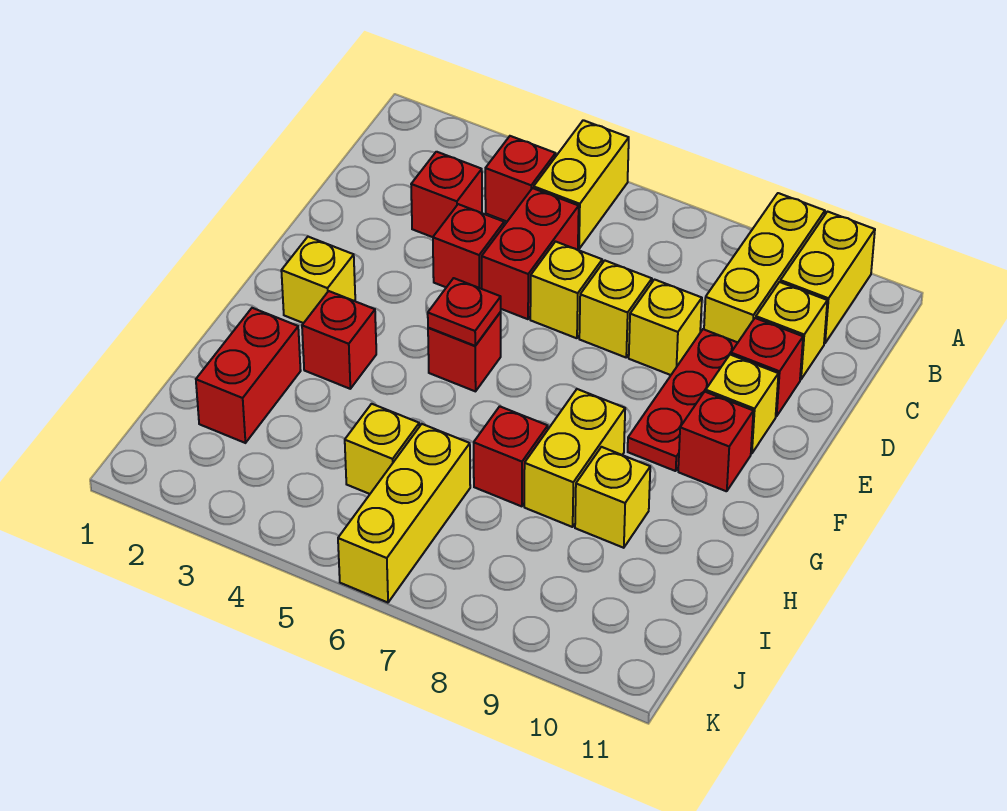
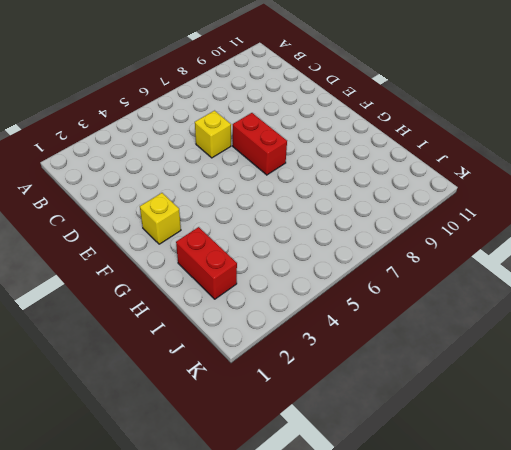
red 1x2 brick [233,113,287,175] -> red 1x2 brick moved to [482,188,579,319]
none -> yellow 1x2 brick [534,120,629,249]
none -> yellow 1x3 brick [704,193,825,342]
none -> yellow 1x2 brick [780,212,875,343]

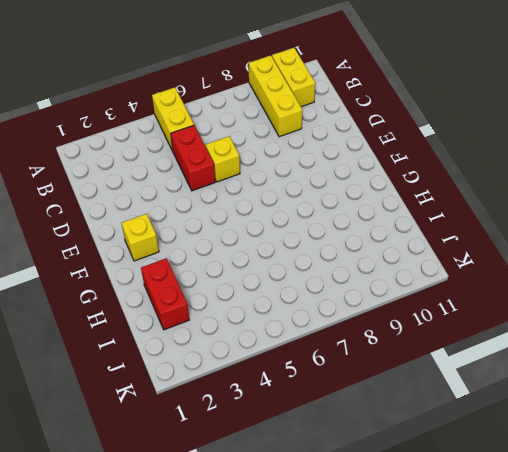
none -> red 1x1 brick [485,136,556,221]
none -> red 1x1 brick [411,152,482,237]
none -> yellow 1x1 brick [756,282,827,380]

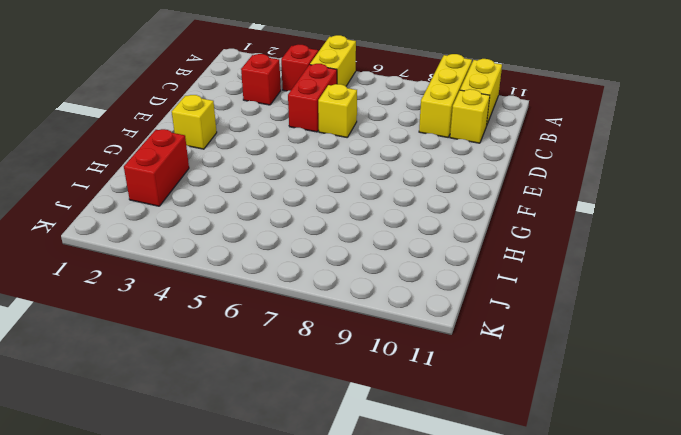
none -> red 1x1 brick [433,204,504,289]
none -> yellow 1x1 brick [579,261,652,357]
none -> yellow 1x1 brick [629,280,702,375]

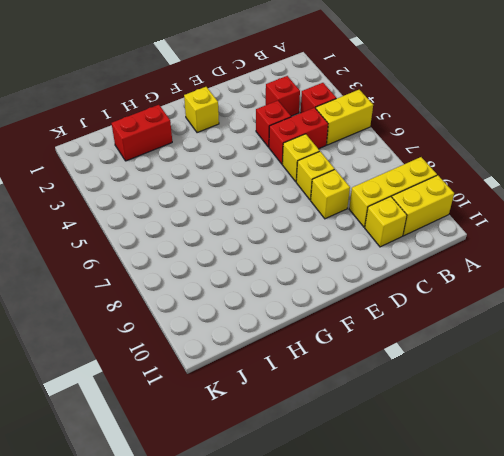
none -> red 1x3 plate [628,329,738,471]
none -> red 1x1 brick [731,318,803,416]
none -> yellow 1x1 brick [706,355,778,454]

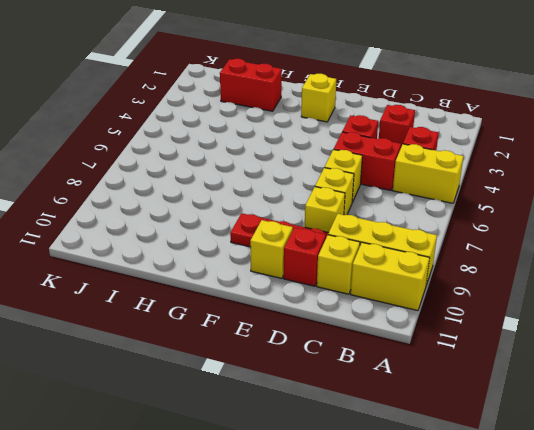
none -> red 1x1 brick [428,312,501,391]
none -> red 1x1 brick [678,392,753,491]
none -> red 1x1 brick [302,291,376,389]

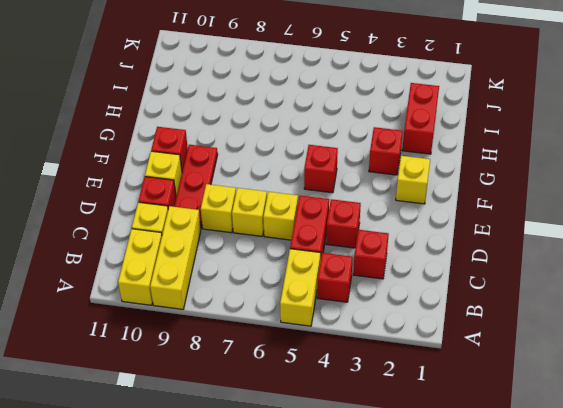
none -> yellow 1x2 brick [524,389,625,527]
none -> red 1x1 brick [474,406,548,506]
none -> yellow 1x1 brick [575,447,650,548]

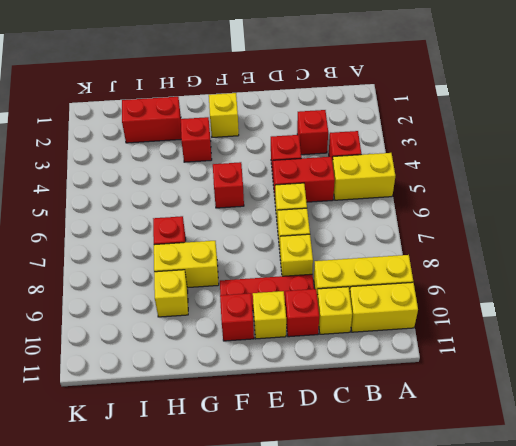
none -> yellow 1x1 brick [345,404,419,494]
none -> yellow 1x3 brick [338,424,470,603]
none -> red 1x1 plate [428,278,501,346]

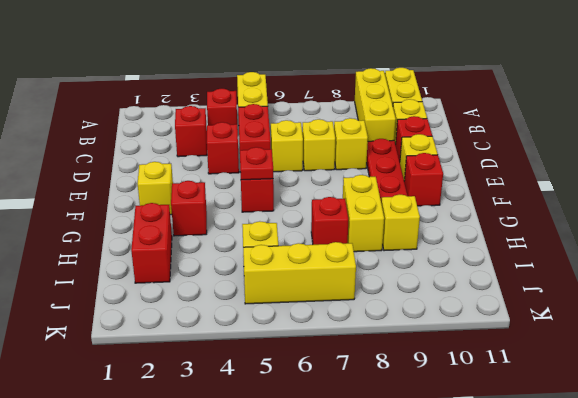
yellow 1x3 brick [243,242,356,304] -> yellow 1x3 brick turned to [338,424,470,603]

